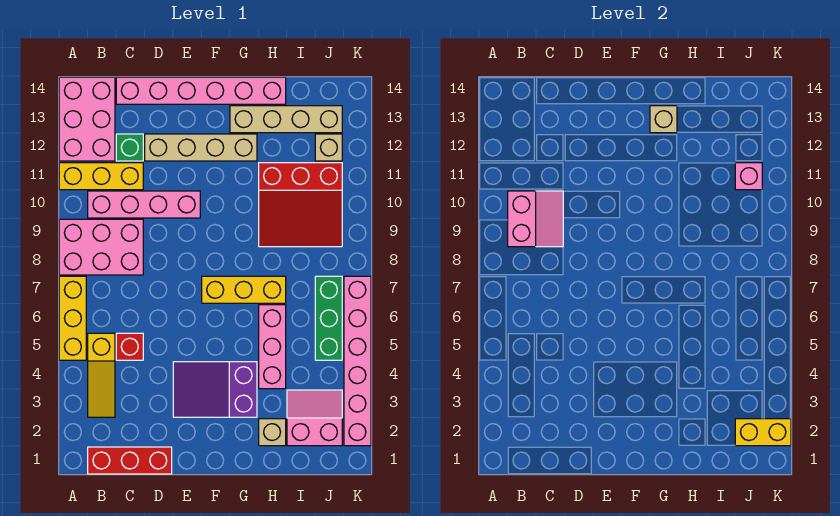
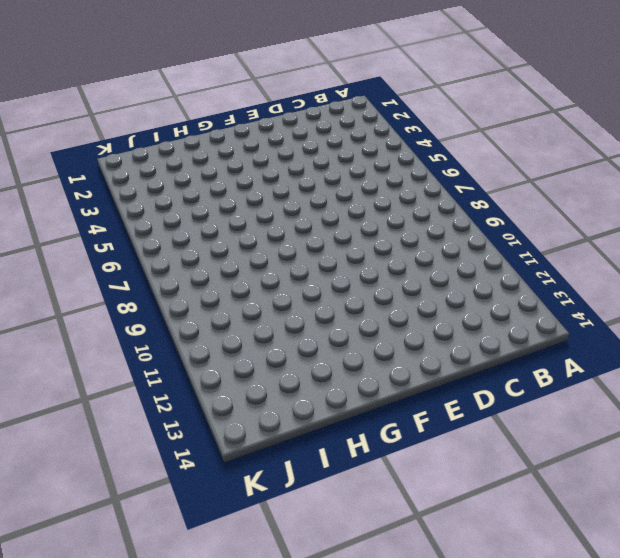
none -> yellow 1x3 brick [59,276,86,360]
none -> pink 2x3 brick [59,219,143,275]
none -> yellow 1x3 brick [59,163,143,190]

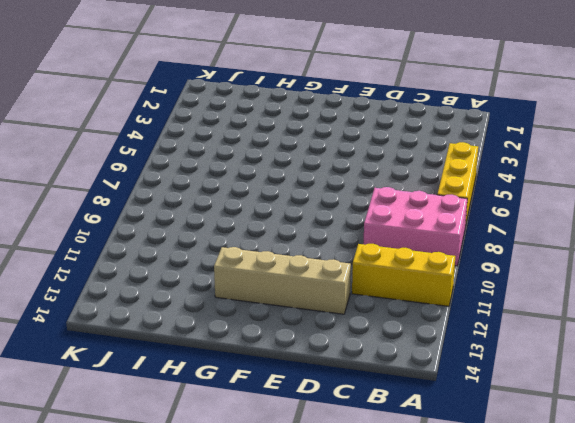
none -> pink 2x3 brick [59,77,115,161]
none -> red 1x3 brick [88,447,172,474]
none -> yellow 1x3 slope [88,333,115,417]

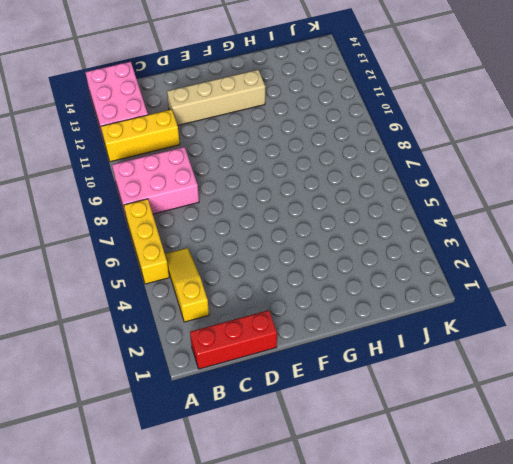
yellow 1x3 slope [165,248,209,322] -> yellow 1x3 slope turned to [88,333,115,417]
none -> pink 1x4 brick [88,191,200,218]
none -> red 1x1 brick [116,333,143,360]
none -> green 1x1 brick [116,134,143,161]

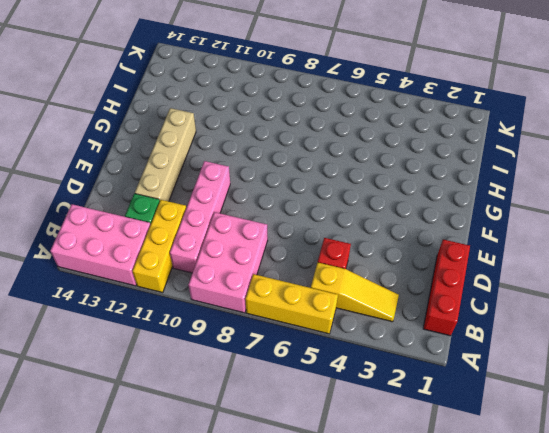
none -> pink 1x6 brick [116,77,286,104]
none -> purple 2x3 slope [173,362,257,417]
none -> yellow 1x3 brick [202,276,286,303]

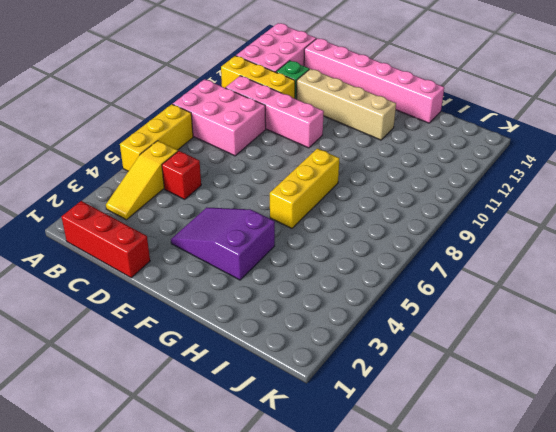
yellow 1x3 brick [270,148,339,228] -> yellow 1x3 brick turned to [202,276,286,303]
none -> tan 1x4 brick [230,106,342,133]
none -> tan 1x1 brick [259,419,286,446]
none -> pink 1x3 brick [259,305,286,389]

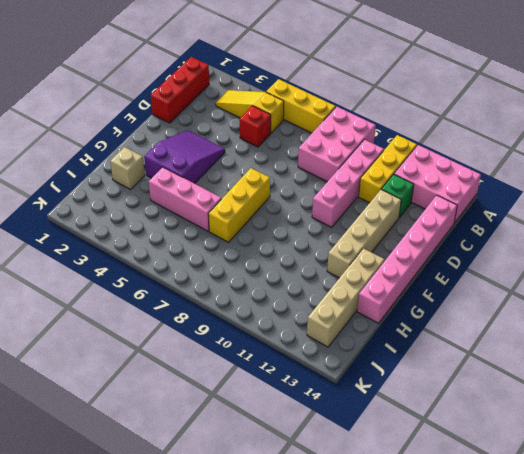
none -> red 3x3 slope [259,163,342,247]
none -> pink 2x2 slope [287,390,342,446]
none -> green 1x3 brick [315,276,342,360]

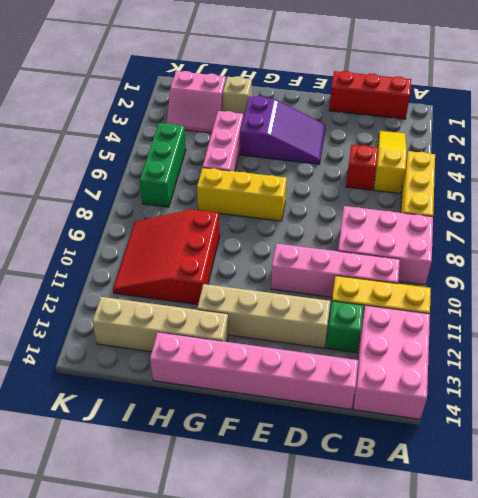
red 3x3 slope [113,210,220,305] -> red 3x3 slope turned to [259,163,342,247]
none -> tan 1x1 brick [315,134,342,161]
none -> pink 1x6 brick [344,276,371,446]
none -> pink 2x2 slope [508,191,563,247]

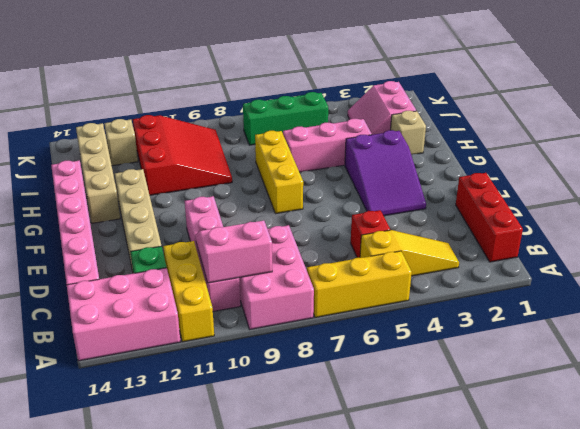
none -> pink 1x6 brick [344,276,371,446]
none -> tan 1x1 brick [650,106,677,133]
none -> yellow 1x2 brick [735,419,791,446]

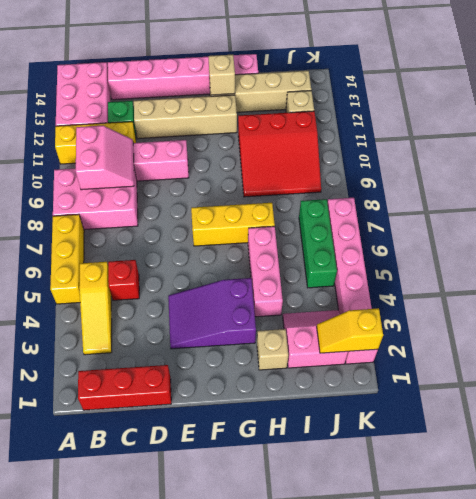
yellow 1x2 slope [317,308,383,353] -> yellow 1x2 brick [735,419,791,446]
none -> pink 1x1 brick [735,163,762,190]

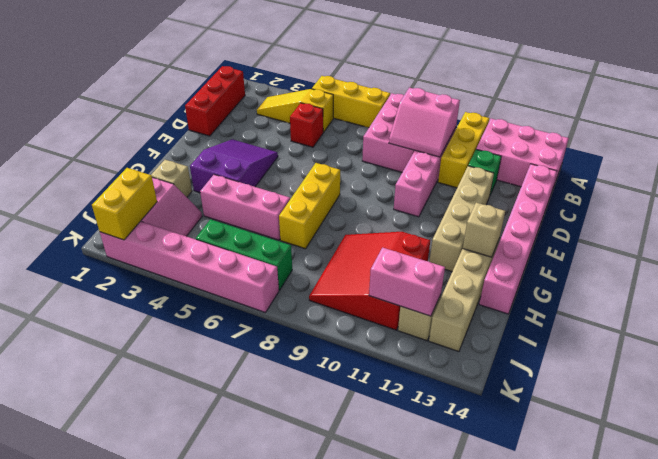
pink 1x2 brick [369,248,445,316] -> pink 1x1 brick [735,163,762,190]

